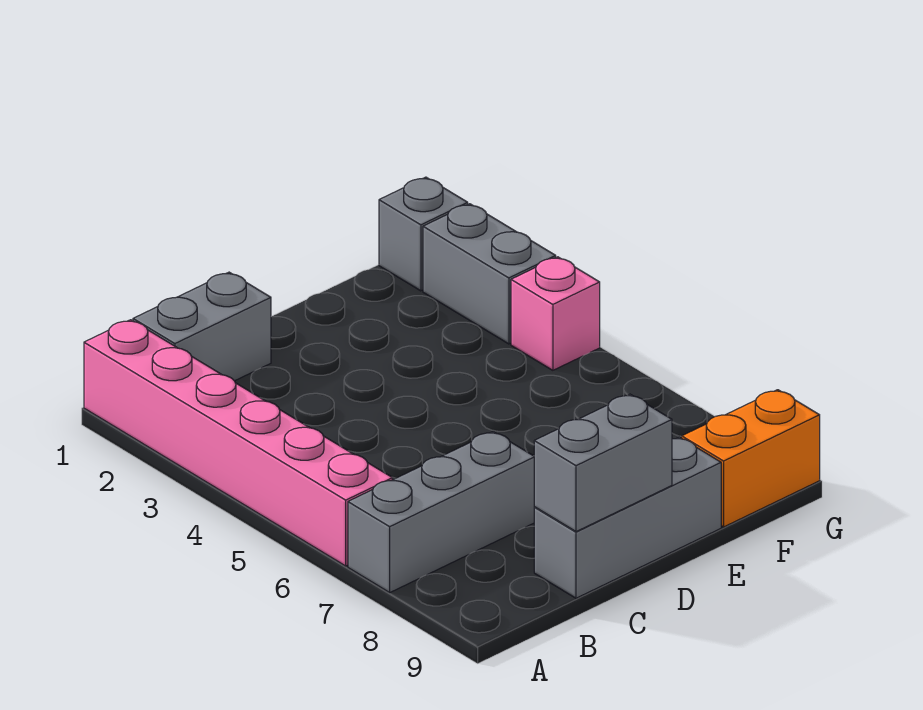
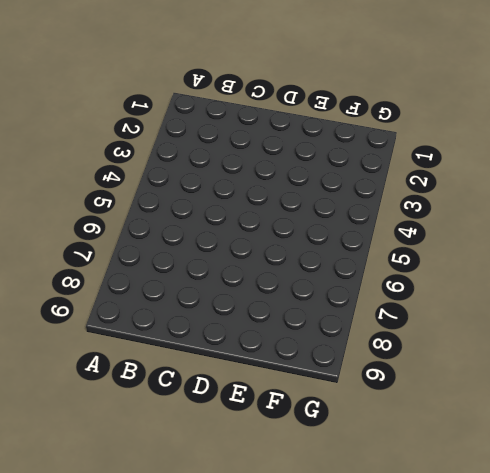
none -> pink 1x6 brick [84,320,393,566]
none -> grey 1x3 brick [348,432,534,592]

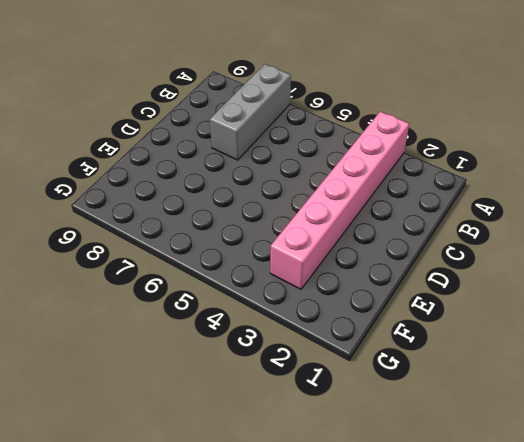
pink 1x6 brick [270,112,409,289] -> pink 1x6 brick turned to [84,320,393,566]
none -> grey 1x2 brick [133,272,271,381]
none -> grey 1x3 brick [534,437,721,598]

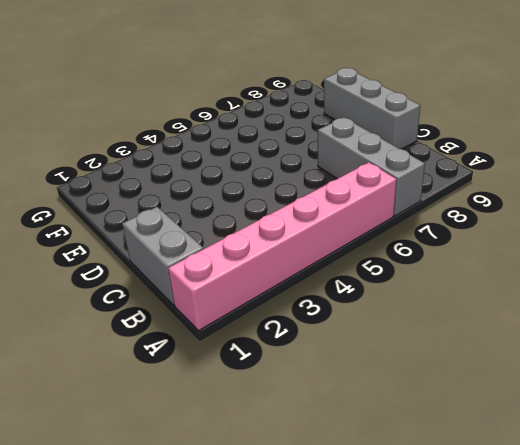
none -> orange 1x2 brick [682,390,820,527]
none -> grey 1x1 brick [379,177,468,291]

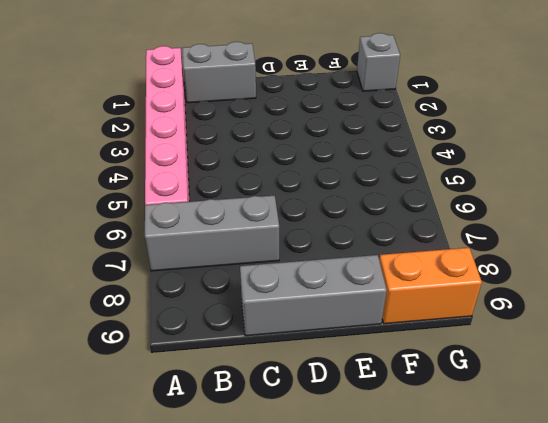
none -> grey 1x2 brick [423,204,556,344]
none -> pink 1x1 brick [511,257,600,370]

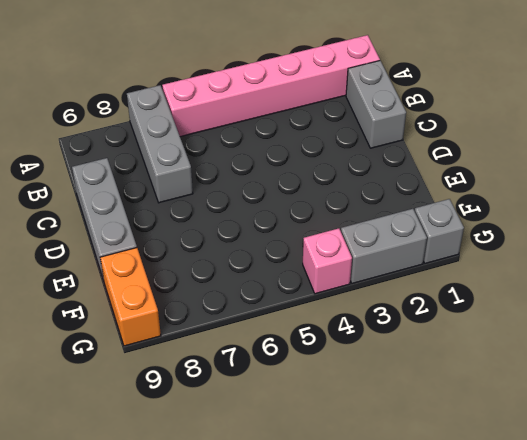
none -> grey 1x2 brick [534,394,672,532]

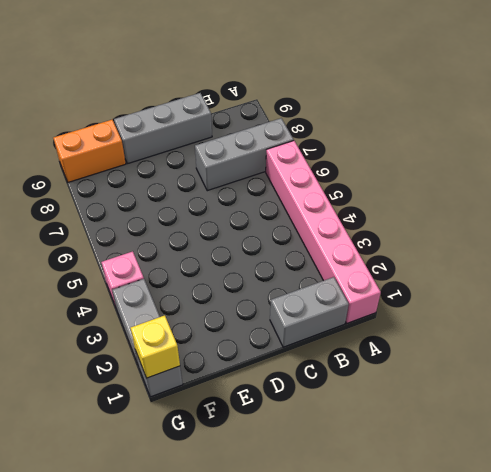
yellow 1x1 brick [131,315,180,378] -> none
none -> grey 1x2 brick [534,394,672,532]

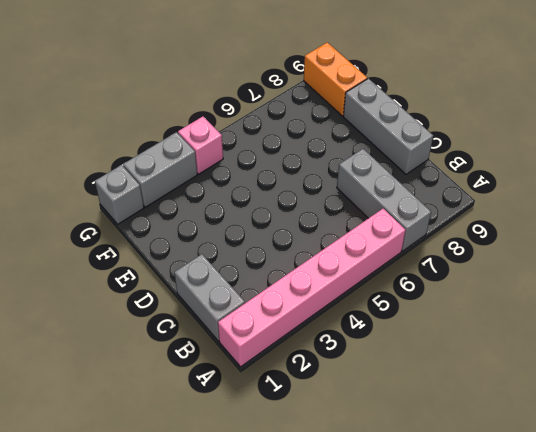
none -> grey 1x2 brick [534,394,672,532]

